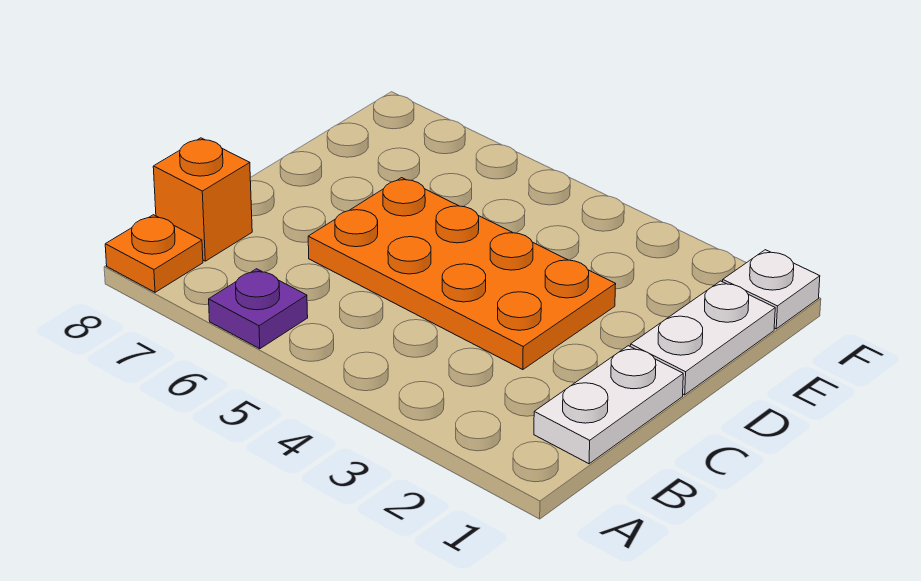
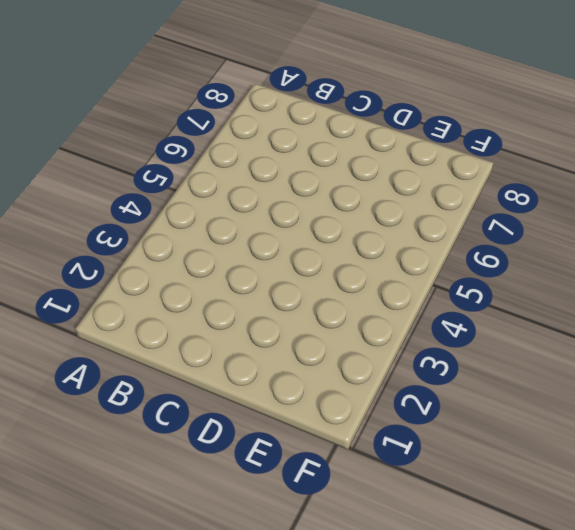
none -> purple 1x1 plate [209,269,308,349]
none -> orange 1x1 plate [105,215,203,292]

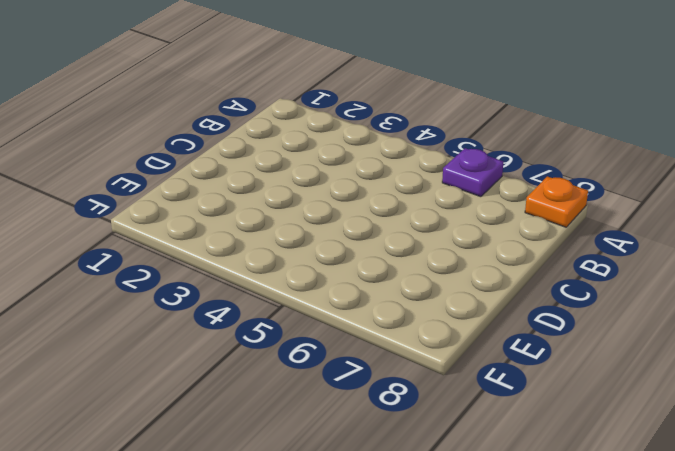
none -> white 1x2 plate [534,346,683,464]
none -> orange 1x1 brick [153,138,252,261]

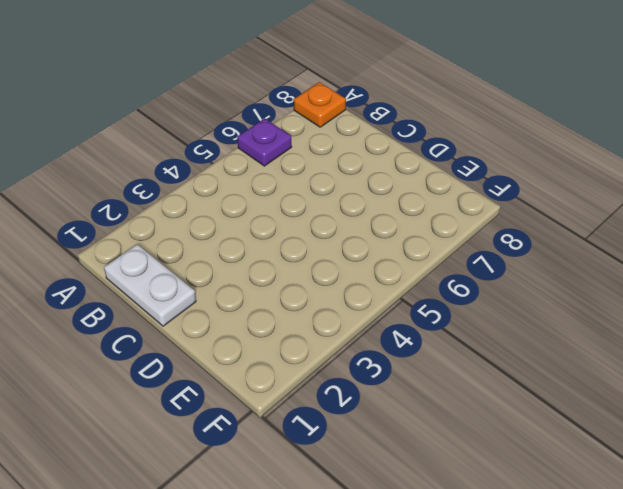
none -> orange 1x1 brick [153,138,252,261]
none -> orange 2x4 plate [308,178,616,370]

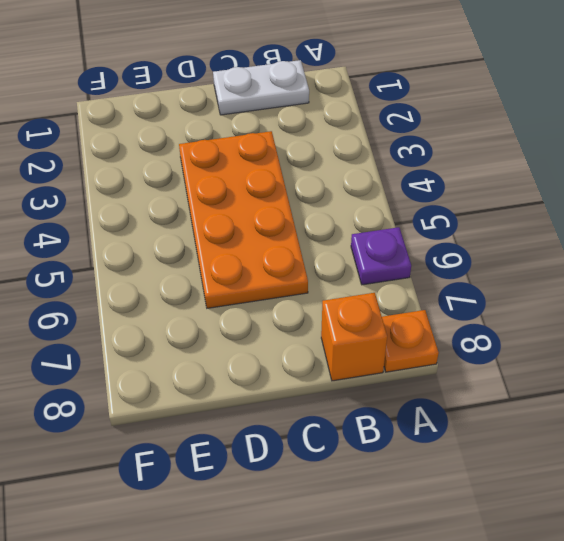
none -> white 1x2 plate [630,281,775,395]
none -> white 1x1 plate [723,250,820,329]

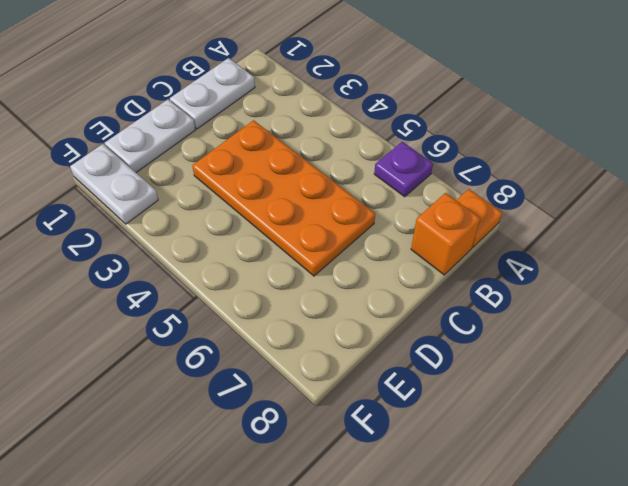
white 1x2 plate [70,144,158,224] -> white 1x1 plate [723,250,820,329]

